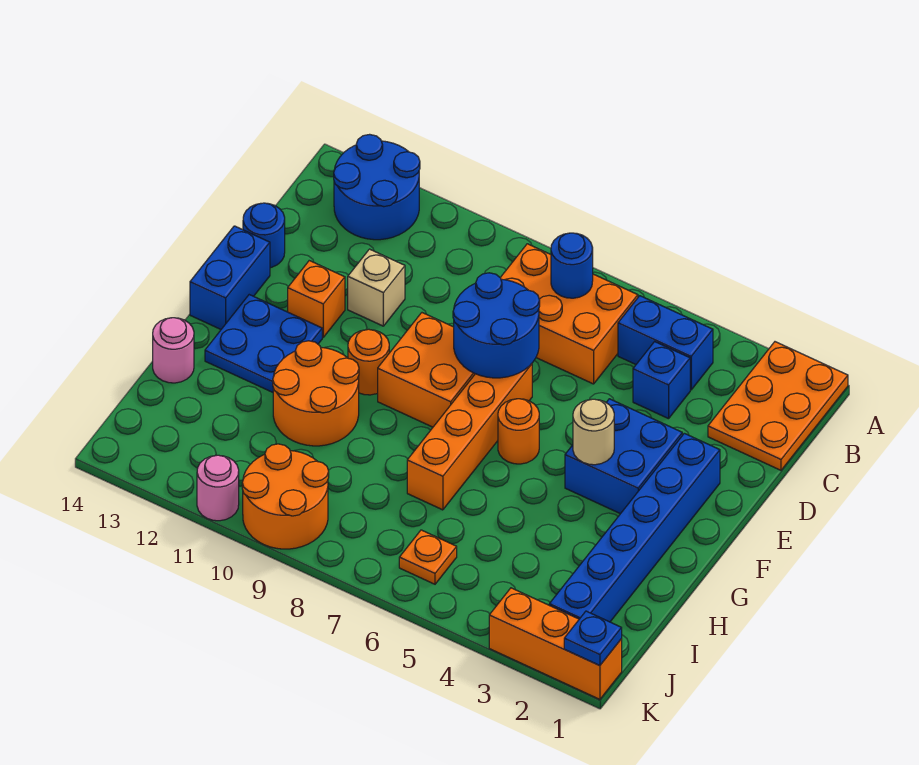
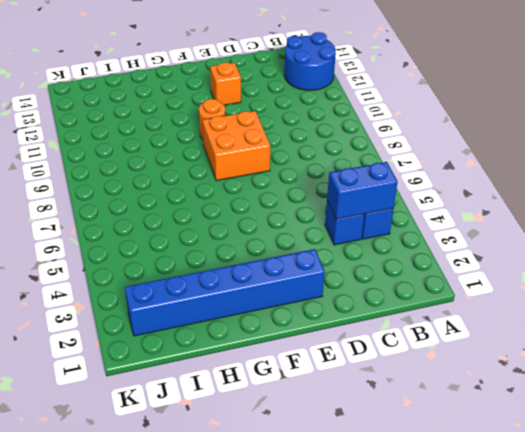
blue 1x2 brick [327,162,398,219] -> blue 1x2 brick moved to [190,226,270,329]
none -> orange 2x3 plate [708,342,848,470]
none -> orange 2x3 brick [500,244,638,384]
none -> tan 1x1 brick [348,249,405,326]

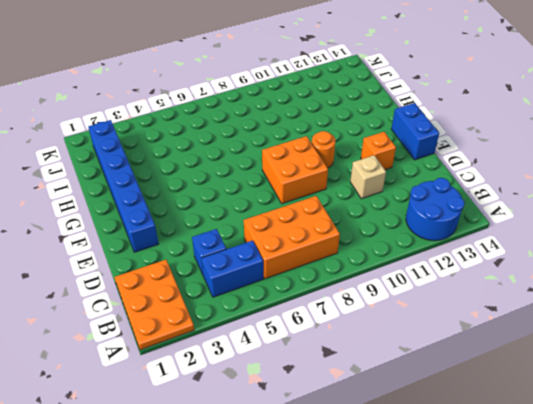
none -> blue 1x1 round brick [243,203,285,268]
none -> blue 2x2 brick [565,399,682,514]
none -> orange 1x4 brick [407,364,532,510]

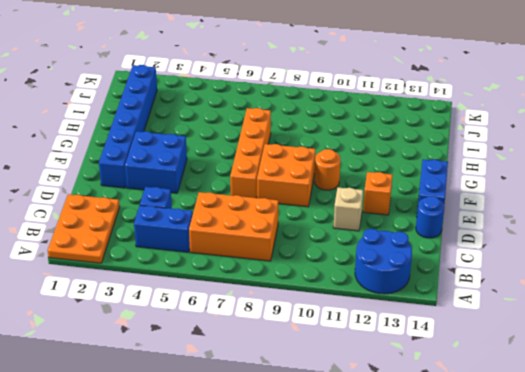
none -> orange 1x1 round brick [498,399,539,464]
none -> blue 2x2 plate [205,295,322,392]
none -> orange 2x2 round brick [273,341,359,446]

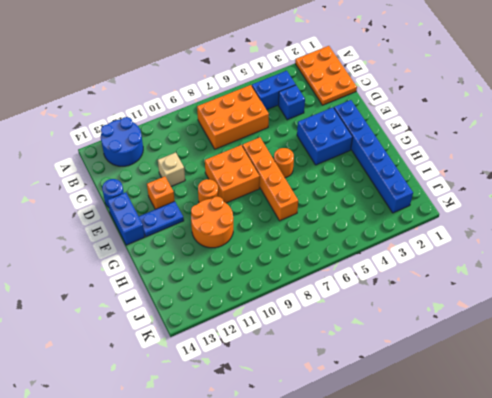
blue 1x2 plate [139,201,184,237] -> blue 2x2 plate [205,295,322,392]
none -> pink 1x1 round brick [153,318,194,383]
none -> orange 1x1 plate [399,530,457,584]
none -> orange 2x2 round brick [242,444,329,549]

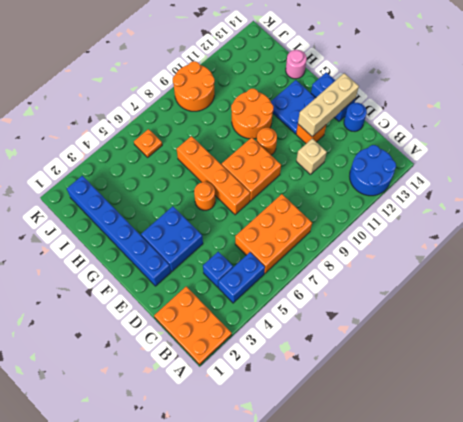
tan 1x3 brick [298,73,359,137] -> none
none -> orange 1x3 brick [489,588,622,699]
none -> pink 1x1 round brick [197,455,239,521]
none -> blue 1x1 round brick [551,233,593,298]

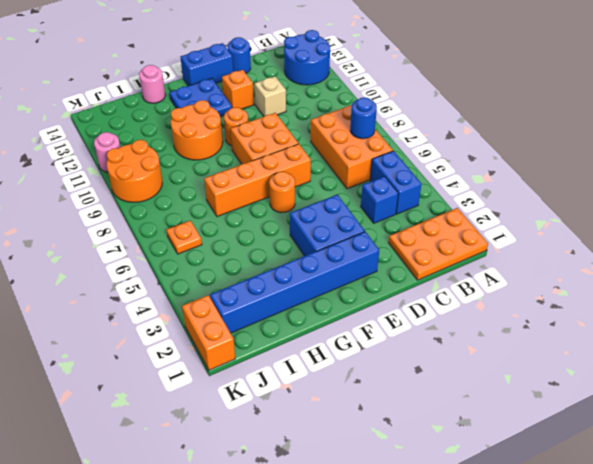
orange 1x2 brick [182,295,235,370] -> orange 1x3 brick [489,588,622,699]
none -> blue 2x2 round brick [453,273,540,378]
none -> tan 1x1 round brick [573,399,614,465]
none -> blue 1x1 plate [564,611,622,666]

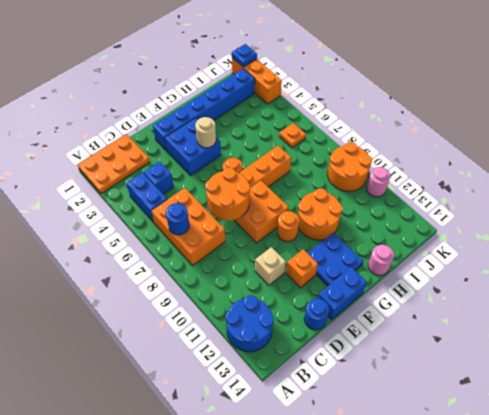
orange 2x2 round brick [205,168,250,221] -> blue 2x2 round brick [453,273,540,378]

